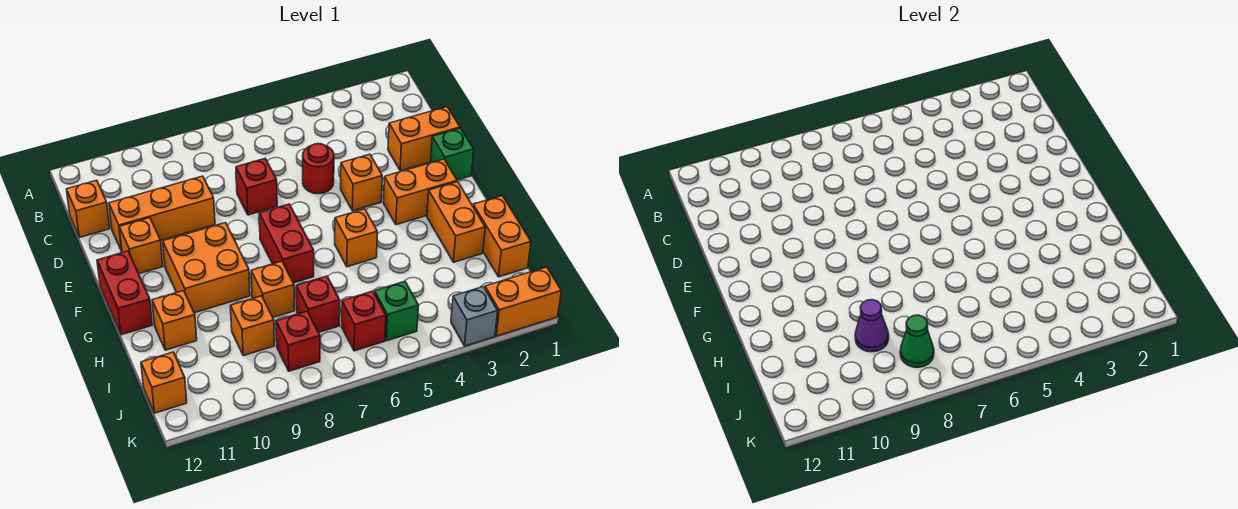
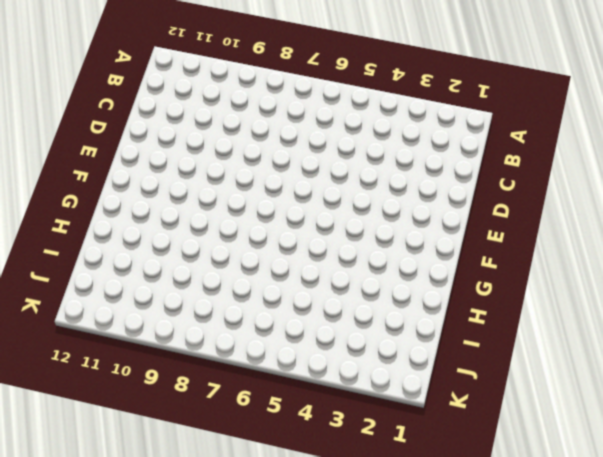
none -> orange 1x1 brick [66,180,110,238]
none -> orange 1x2 brick [388,107,460,171]
none -> red 1x1 round brick [303,144,334,194]

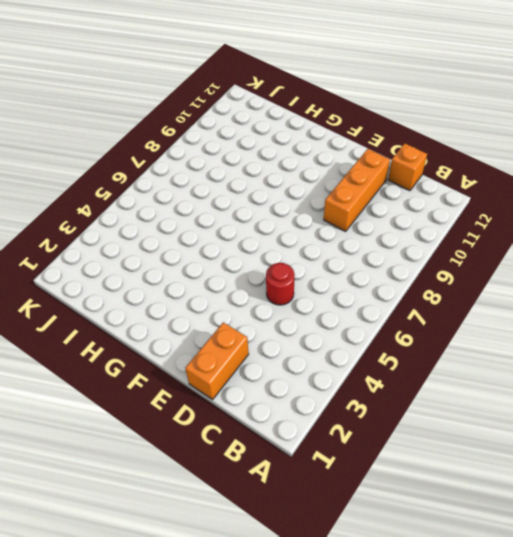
none -> red 1x1 brick [236,159,277,215]
none -> green 1x1 brick [431,128,474,180]
none -> orange 1x1 brick [341,154,382,211]

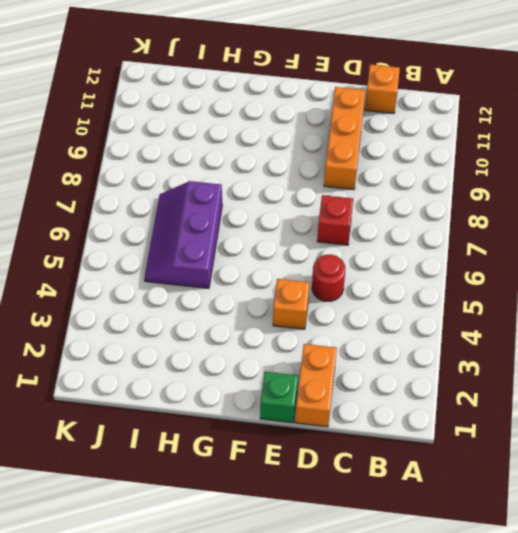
purple 2x3 slope [144,181,222,288] -> red 1x1 brick [296,276,340,332]
none -> orange 1x1 brick [119,218,163,274]
none -> orange 1x2 brick [383,159,457,225]
none -> red 1x2 brick [259,204,314,283]

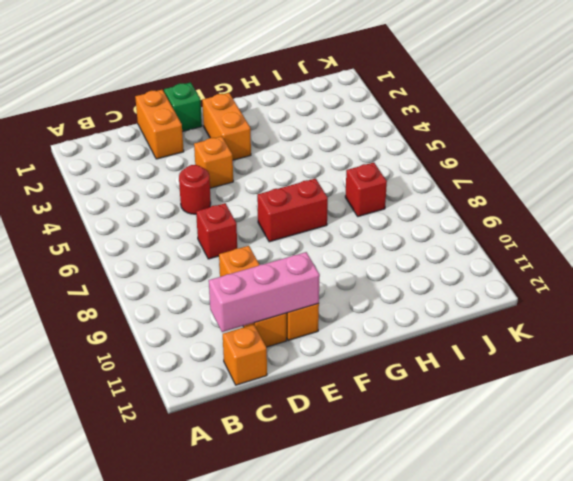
pink 1x3 brick [209,252,320,332] -> none
none -> orange 2x2 brick [163,223,250,313]
none -> red 1x2 brick [97,251,152,335]
none -> orange 1x2 brick [427,182,485,262]

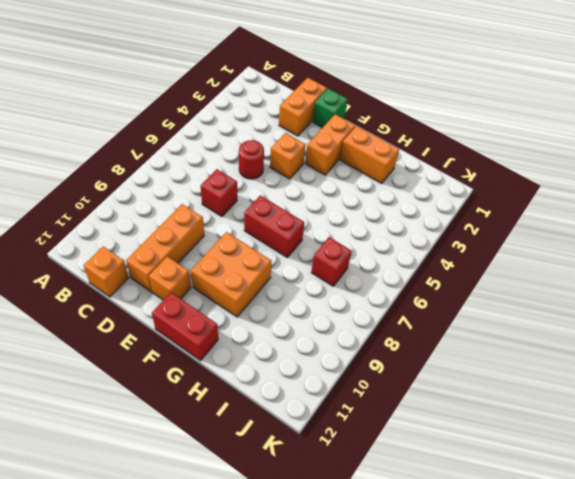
none -> orange 1x1 brick [335,209,377,267]
none -> orange 1x2 brick [473,196,531,277]
none -> orange 1x1 brick [251,261,294,317]

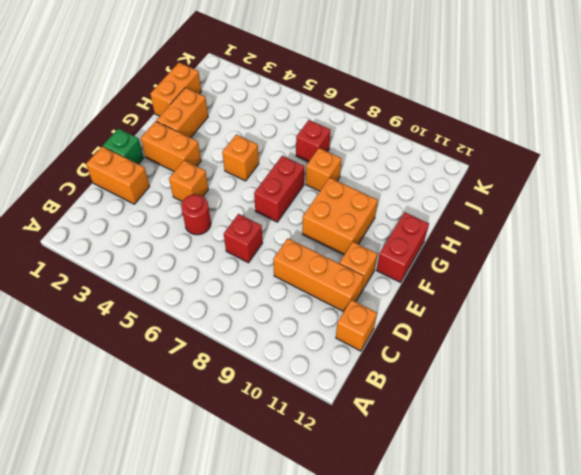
none -> orange 1x1 brick [152,291,197,350]
none -> orange 1x1 brick [231,296,274,356]
none -> green 1x1 brick [374,281,419,341]

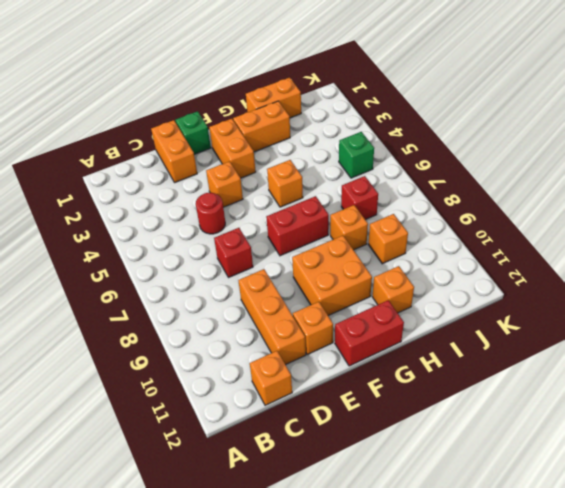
none -> red 1x1 brick [341,291,386,351]
none -> red 1x1 brick [276,311,320,371]
none -> orange 1x1 brick [141,352,187,413]

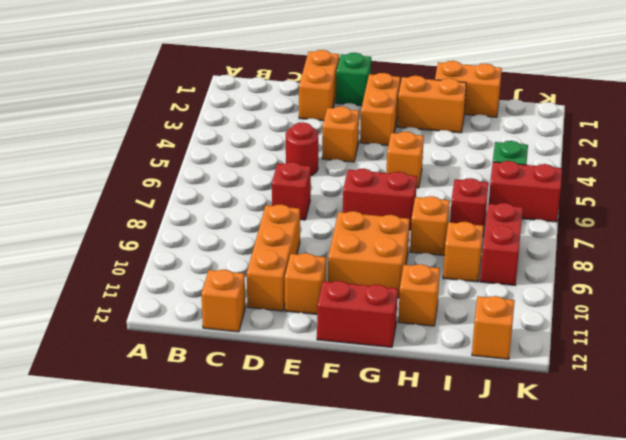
red 1x2 brick [489,161,562,222] -> red 1x1 brick [341,291,386,351]
red 1x2 brick [480,203,523,285] -> red 1x1 brick [276,311,320,371]
none -> orange 1x2 brick [485,267,561,336]
none -> grey 1x1 brick [451,287,498,346]
none -> purple 1x1 cone [855,300,889,352]

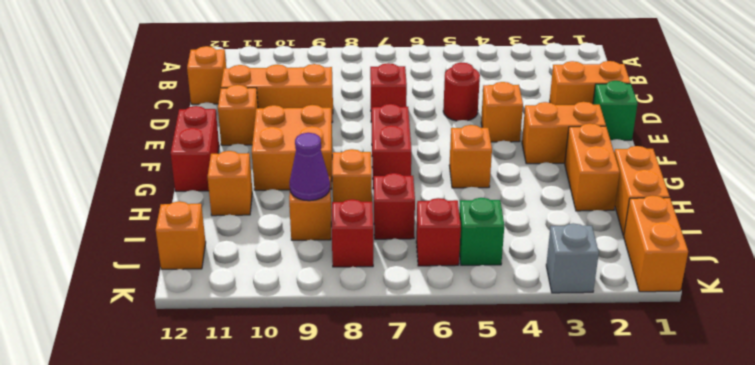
orange 1x2 brick [624,195,688,292] -> orange 1x2 brick turned to [485,267,561,336]
none -> green 1x1 cone [900,315,934,367]

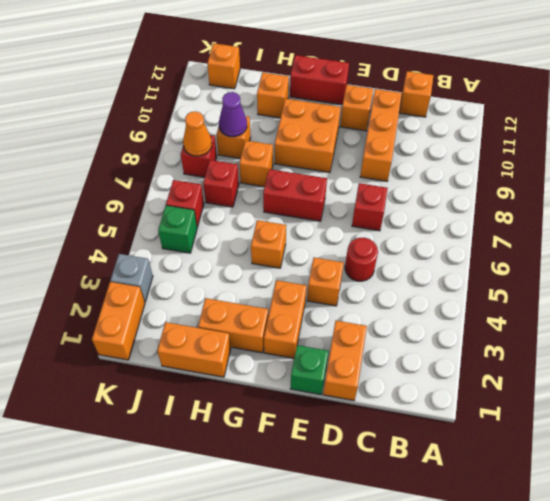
orange 1x1 cone [183,112,212,156] -> green 1x1 cone [900,315,934,367]

